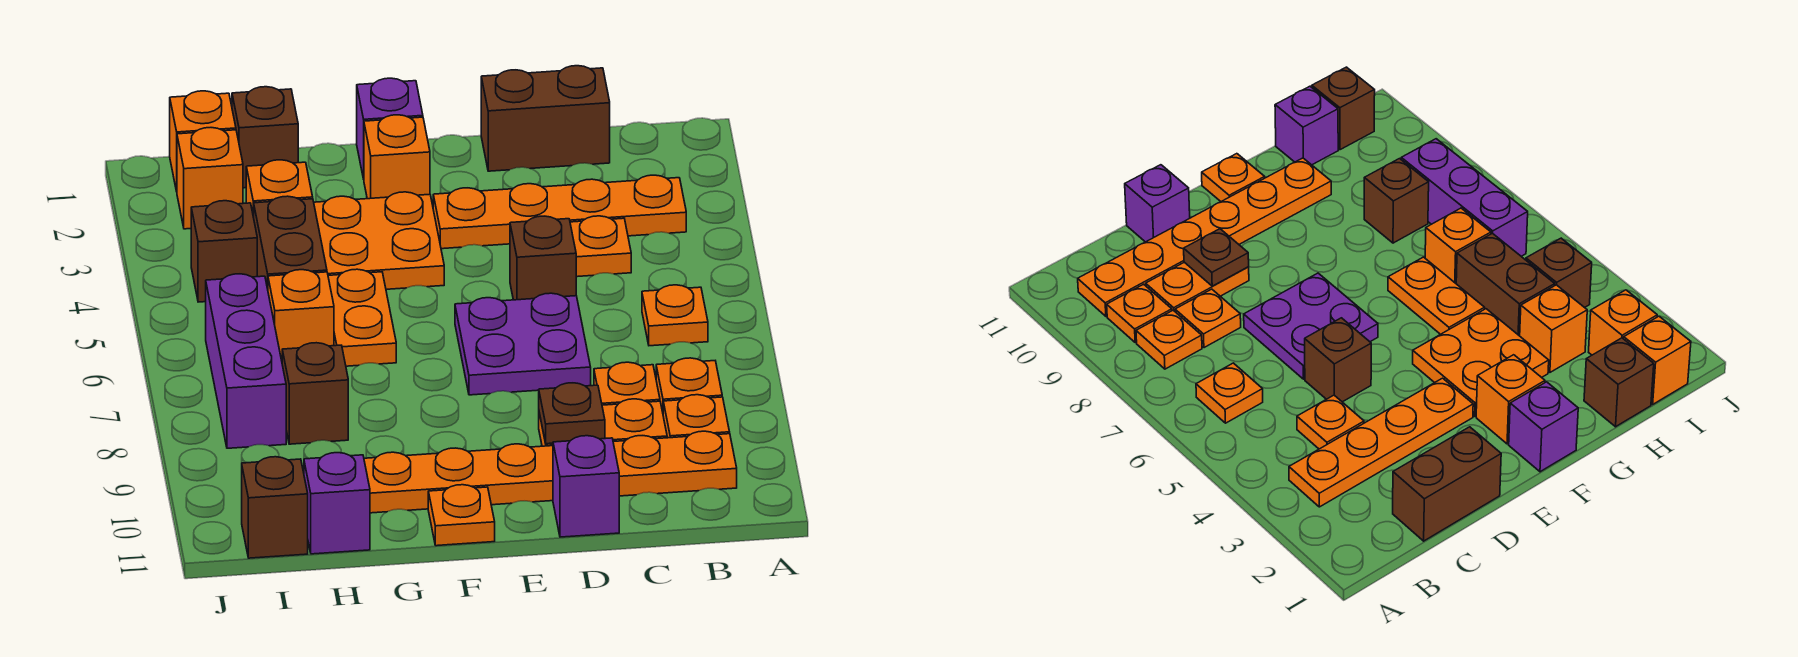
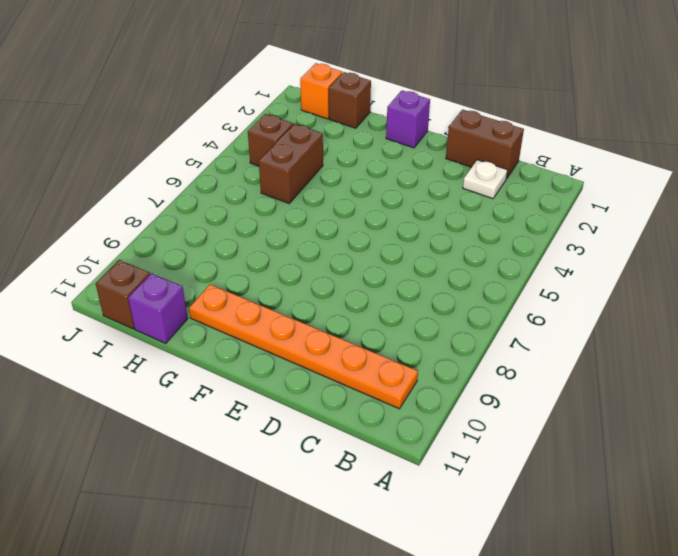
white 1x1 plate [463,160,507,199] -> none
none -> orange 1x4 plate [433,175,686,249]
none -> orange 1x1 plate [642,285,708,346]
none -> orange 1x1 plate [656,358,722,412]

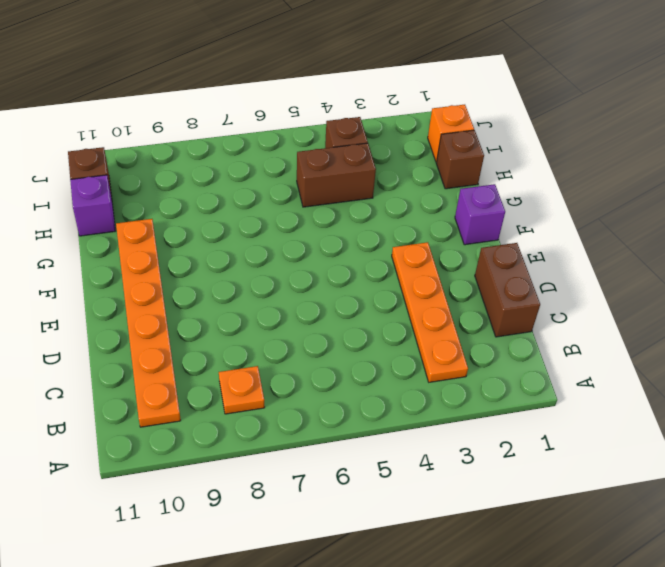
none -> orange 1x1 plate [642,285,708,346]
none -> orange 1x1 plate [663,395,730,438]
none -> orange 1x1 plate [570,216,631,277]

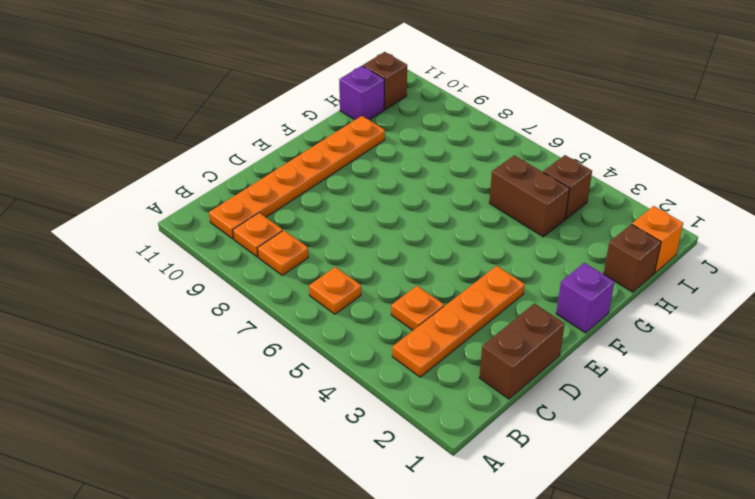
none -> orange 1x1 plate [594,362,660,405]
none -> orange 1x2 plate [539,399,667,446]
none -> brown 1x1 brick [510,216,576,300]

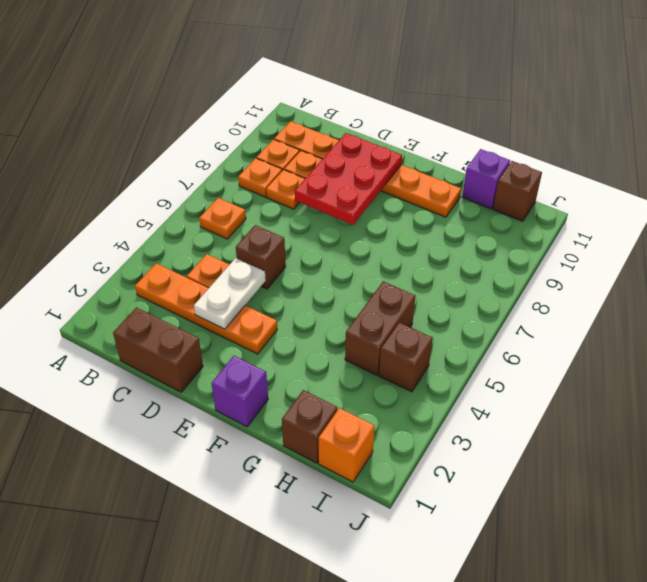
white 1x2 plate [194,258,266,329] -> none
red 2x3 plate [295,133,402,225] -> brown 1x1 plate [539,383,605,444]
none -> purple 2x2 plate [455,293,591,395]
none -> purple 1x1 brick [553,436,619,537]
none -> orange 1x1 brick [364,115,430,199]

